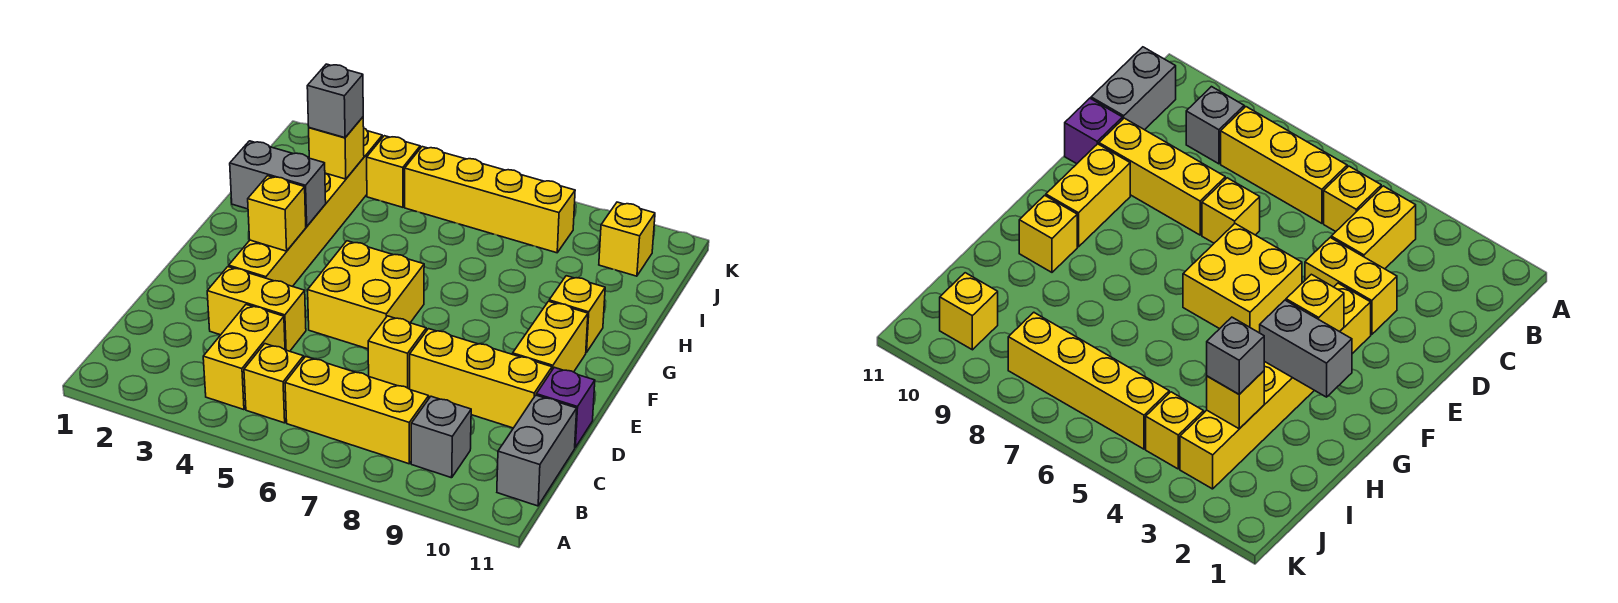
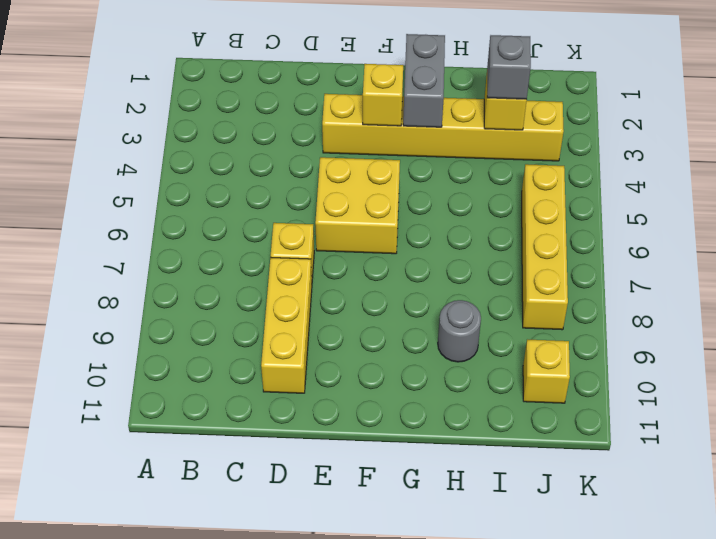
grey 1x1 round brick [438,300,481,362] -> none
none -> yellow 1x2 brick [203,305,285,410]
none -> yellow 1x1 brick [244,344,304,423]
none -> yellow 1x3 brick [285,357,429,464]

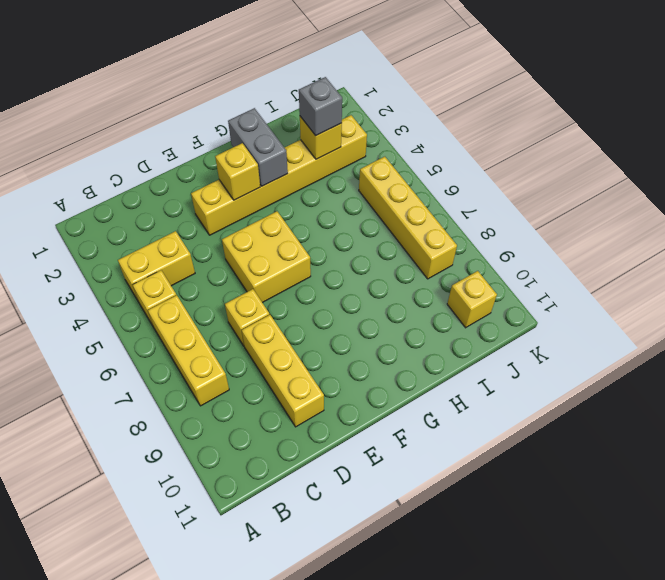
none -> grey 1x1 brick [411,396,471,478]
none -> grey 1x2 brick [497,395,577,506]
none -> yellow 1x2 brick [207,267,306,351]

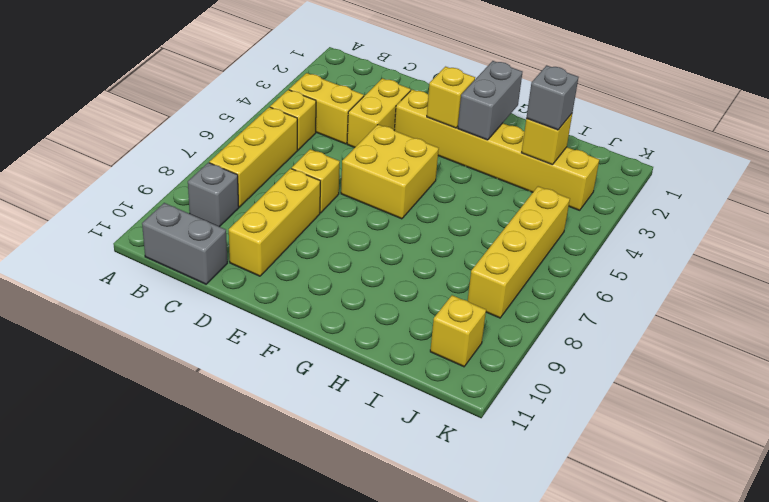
none -> purple 1x1 brick [536,367,595,447]
none -> yellow 1x2 brick [513,301,588,372]
none -> yellow 1x1 brick [549,276,605,353]

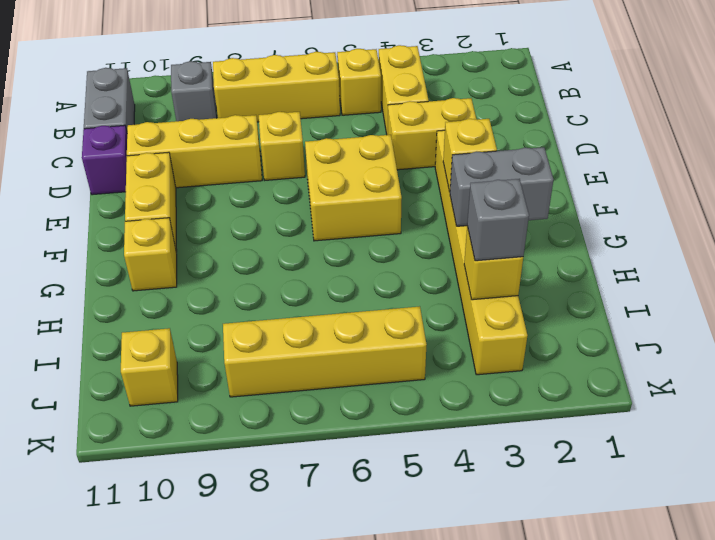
none -> yellow 1x1 brick [367,136,420,207]

